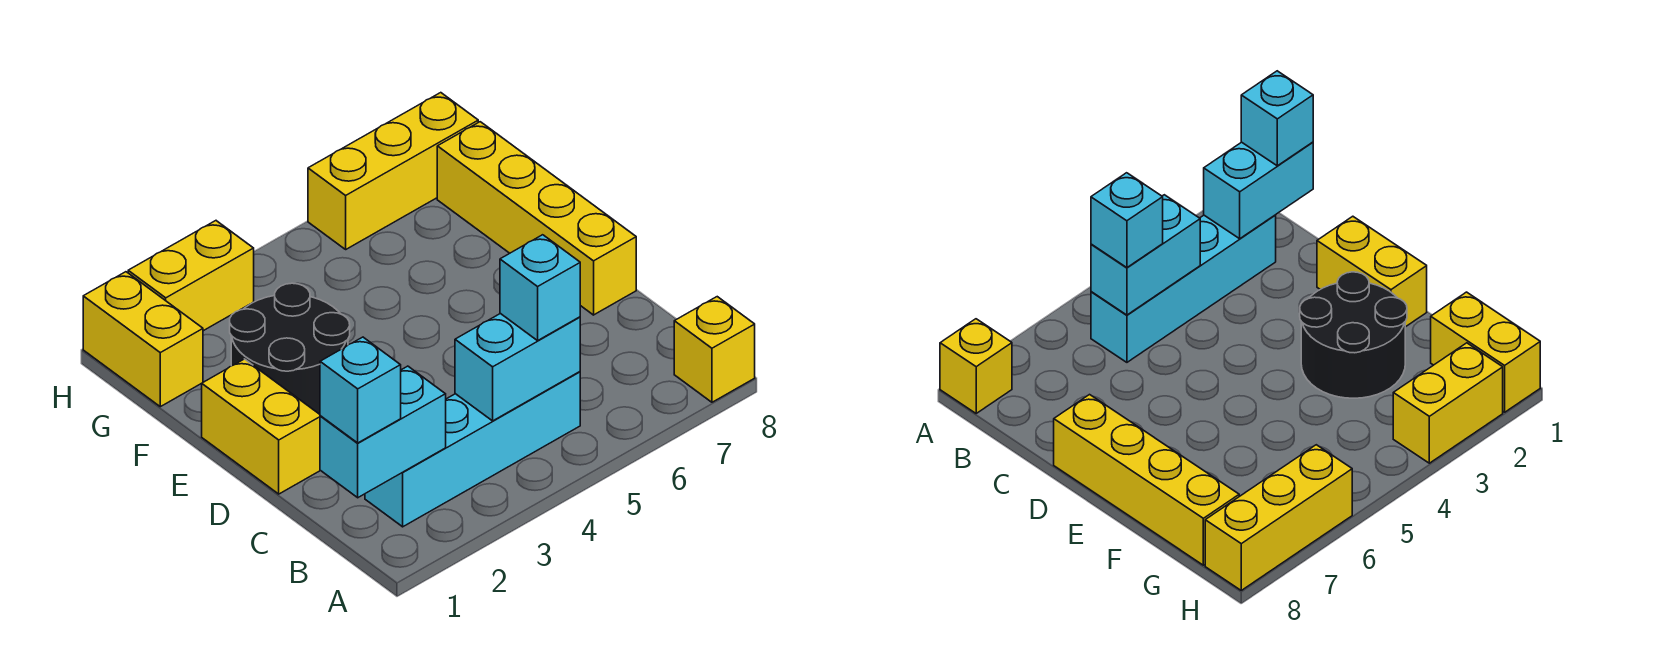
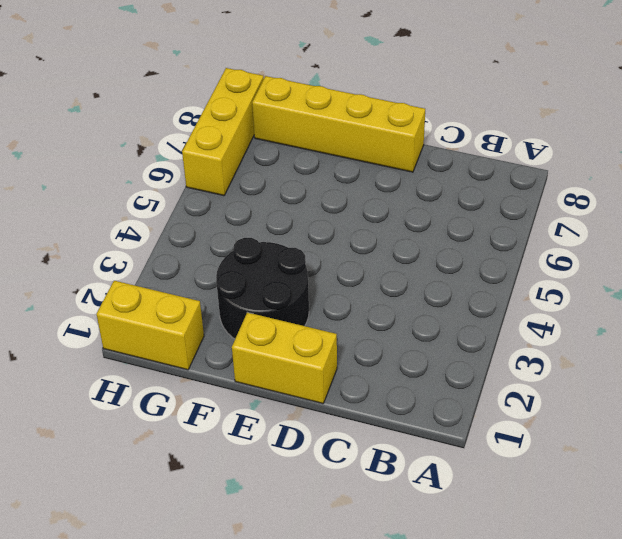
none -> yellow 1x1 brick [674,297,755,402]
none -> cyan 1x4 brick [365,372,580,527]
none -> yellow 1x2 brick [128,221,254,331]

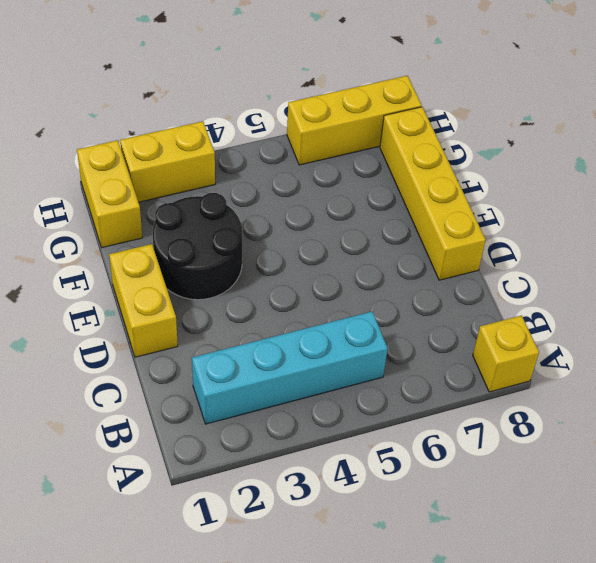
none -> cyan 1x2 brick [320,366,446,498]
none -> cyan 1x2 brick [455,313,580,421]
none -> cyan 1x1 brick [320,337,401,443]

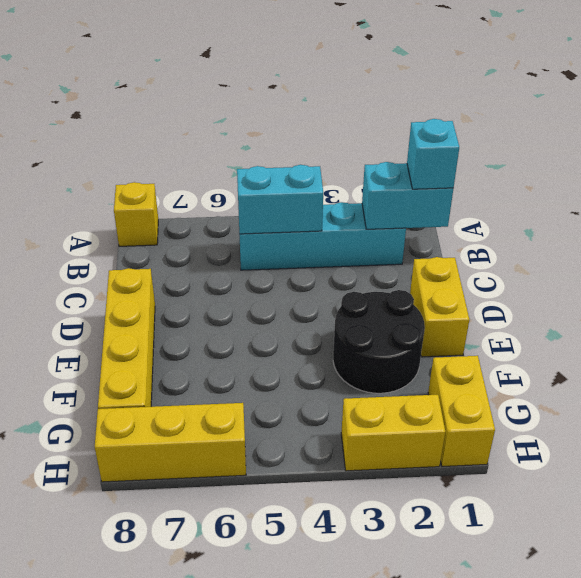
none -> cyan 1x1 brick [500,235,580,341]

